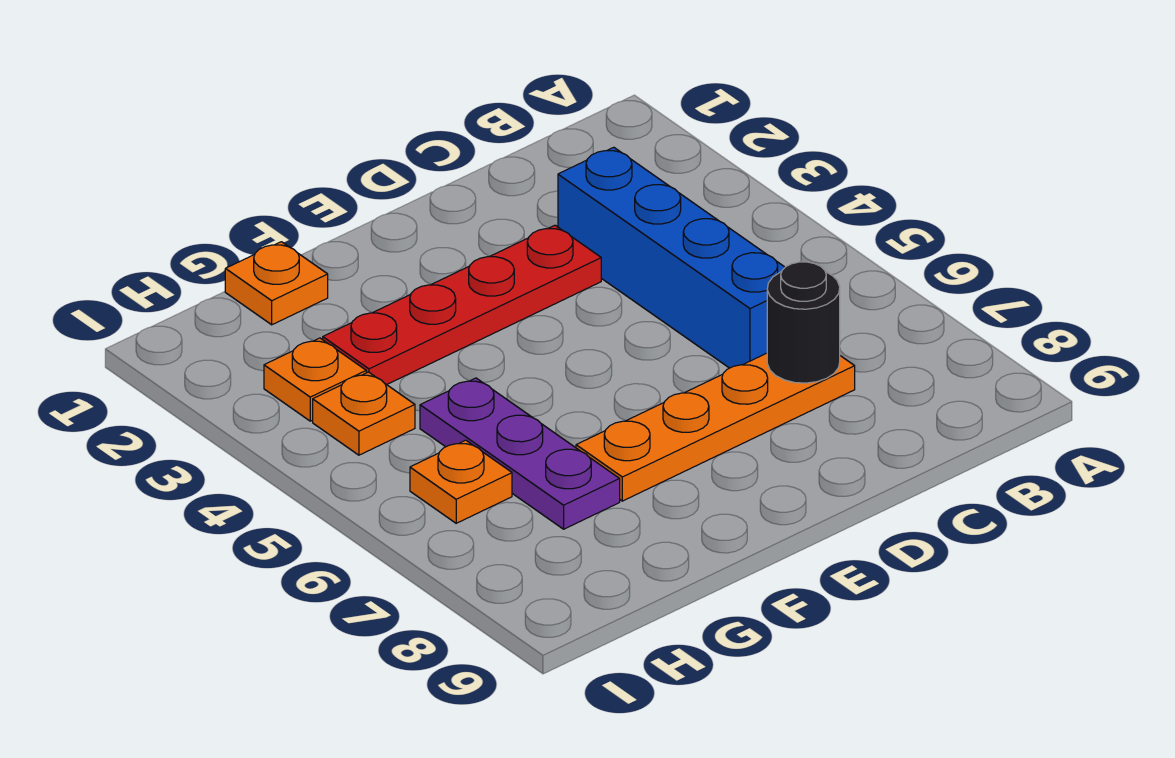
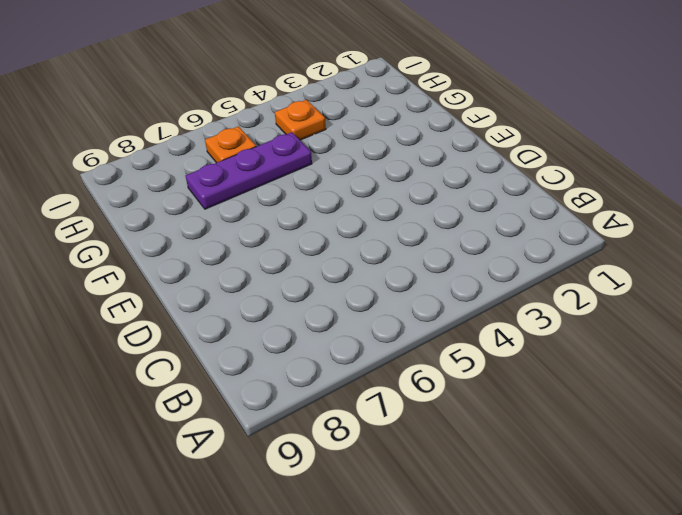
none -> blue 1x4 brick [558,147,785,368]
none -> orange 1x4 plate [576,353,855,501]

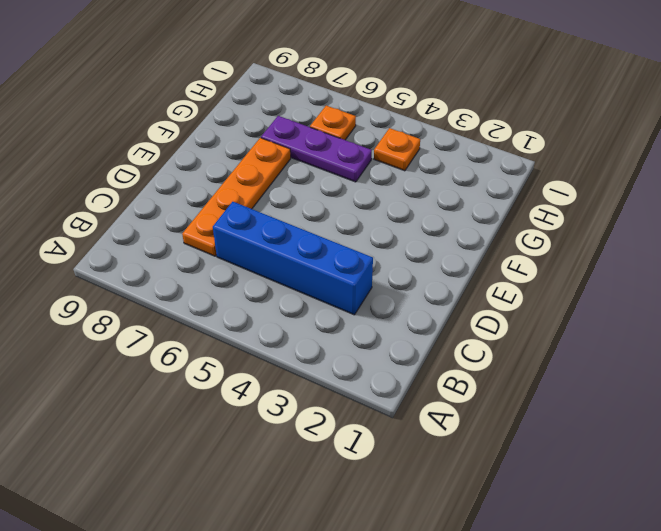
none -> red 1x4 plate [323,225,601,385]
none -> orange 1x1 plate [225,242,328,325]

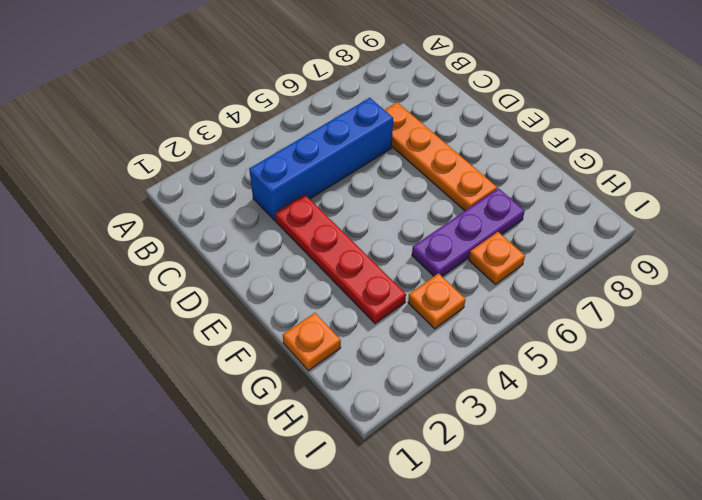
none -> orange 1x1 plate [264,338,366,421]
none -> black 1x1 round brick [767,262,840,383]

